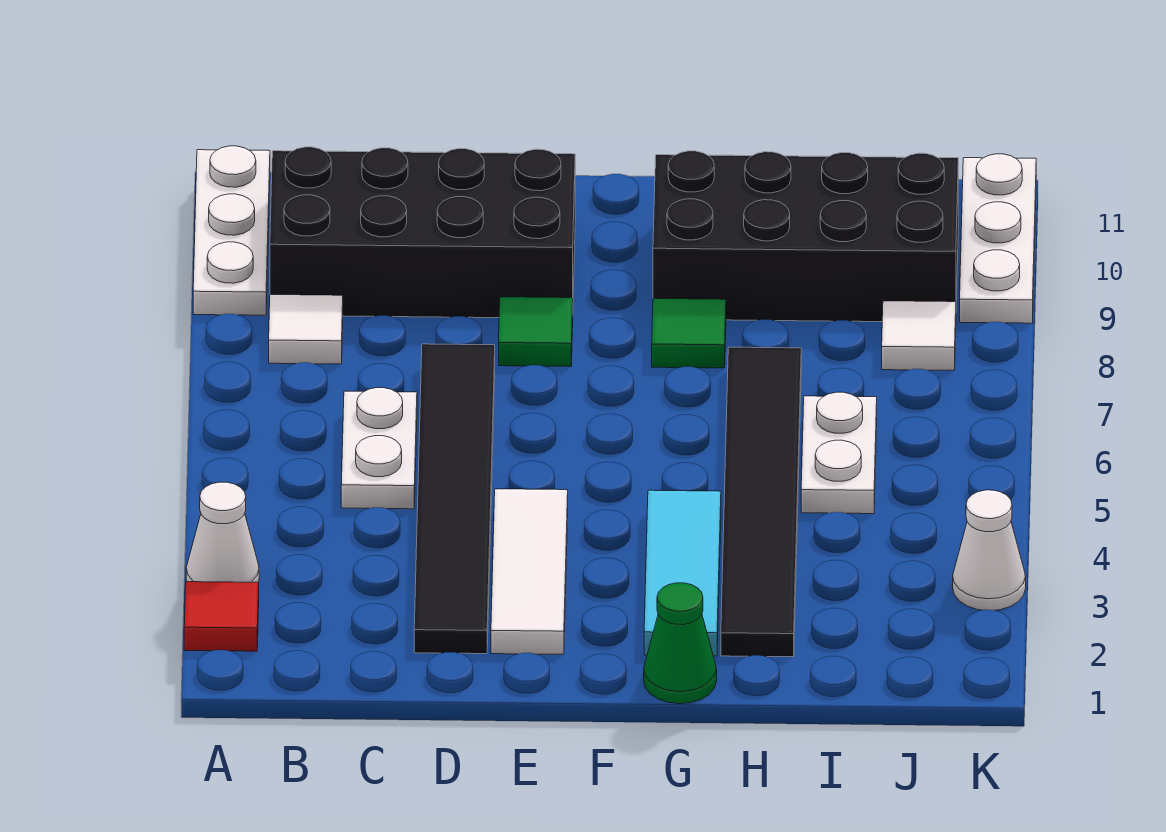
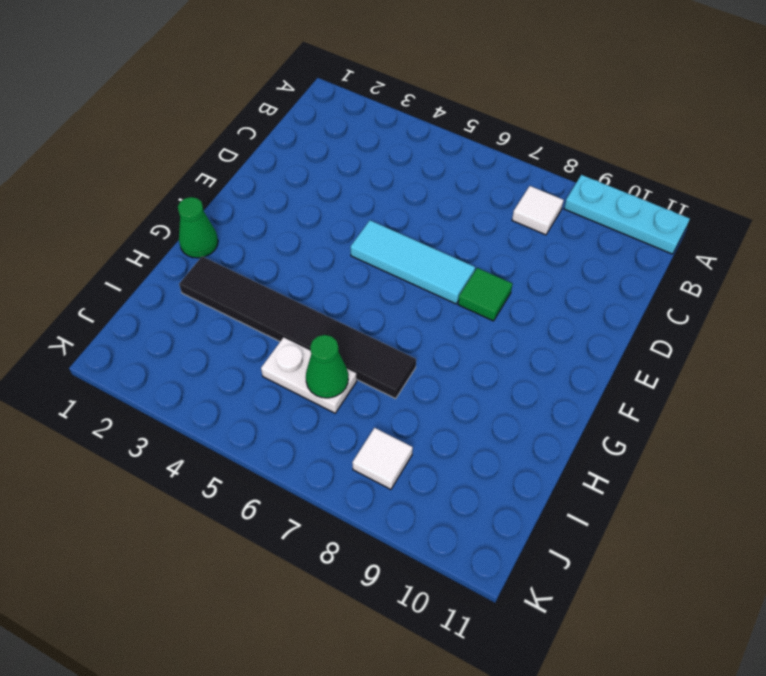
cyan 1x3 plate [564,175,690,254] -> white 1x3 plate [193,146,270,315]
cyan 1x3 tile [351,220,475,304] -> cyan 1x3 tile moved to [644,490,721,656]
green 1x1 cone [306,335,348,398] -> none
none -> red 1x1 tile [184,582,259,651]
none -> white 1x1 cone [186,482,259,582]
none -> black 2x4 brick [270,147,575,318]

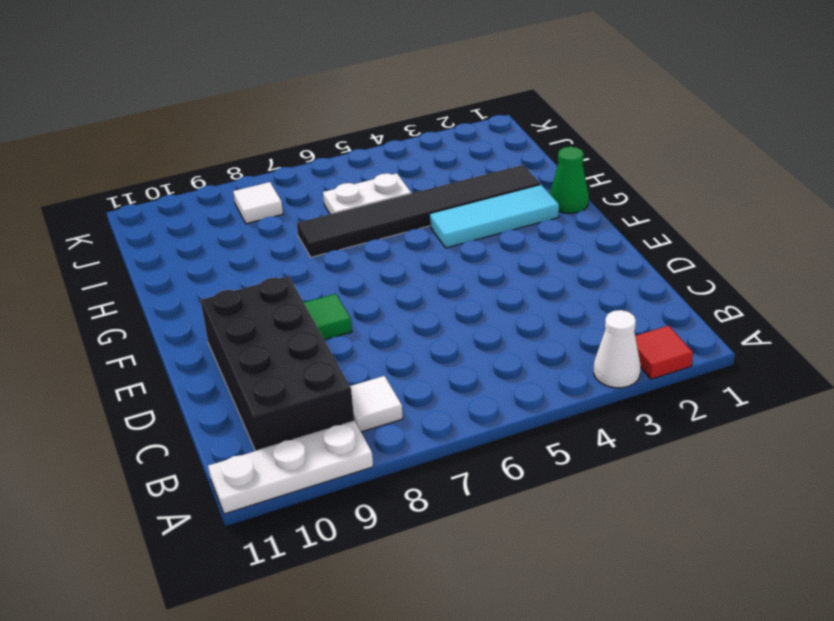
none -> white 1x2 plate [341,388,417,509]
none -> black 1x6 tile [414,344,495,654]
none -> white 1x3 tile [491,489,568,654]

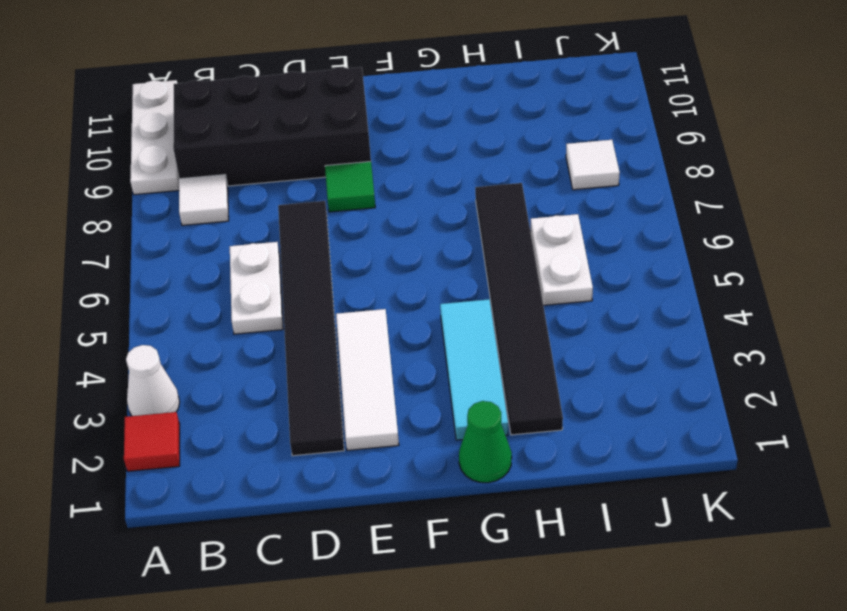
none -> green 1x1 tile [652,298,726,368]
none -> black 2x4 brick [653,151,958,322]
none -> white 1x1 cone [953,490,1026,610]

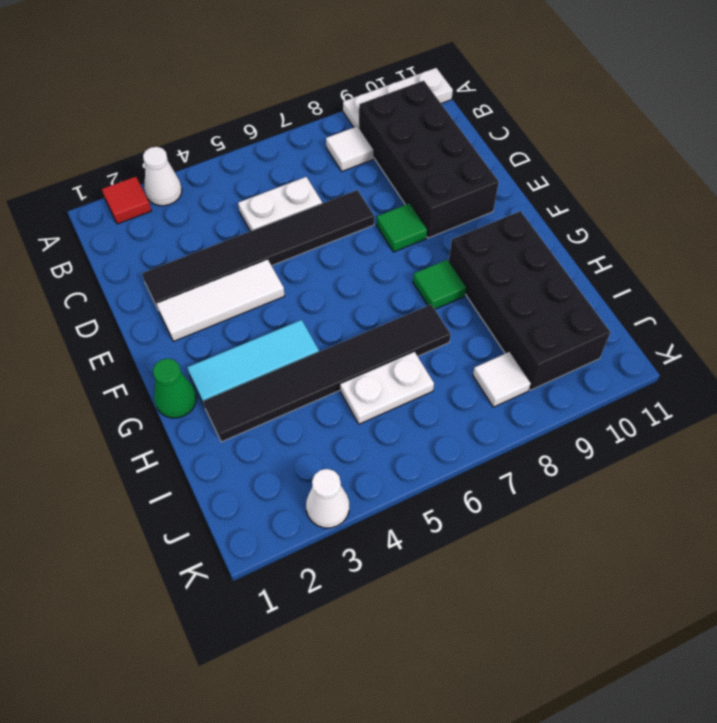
none -> white 1x3 plate [960,154,1036,323]

